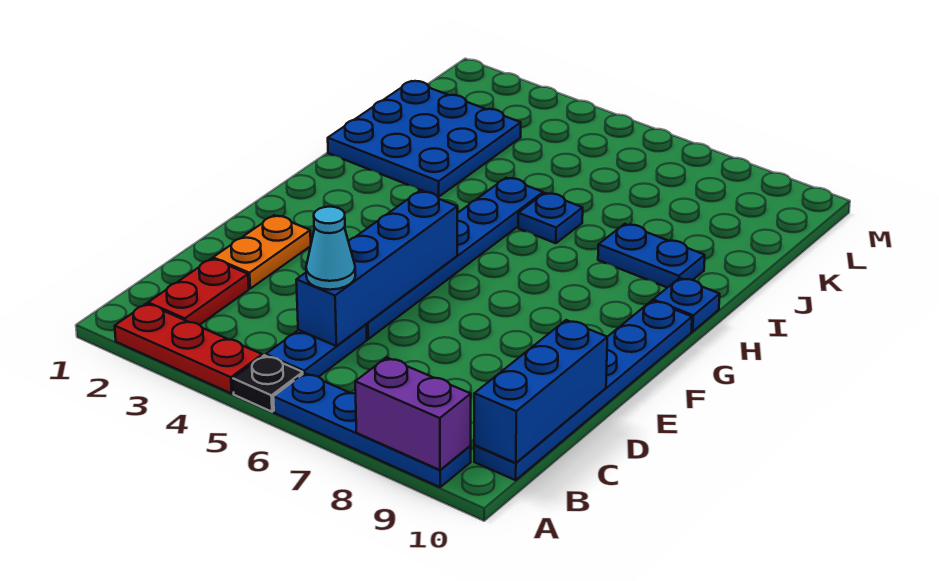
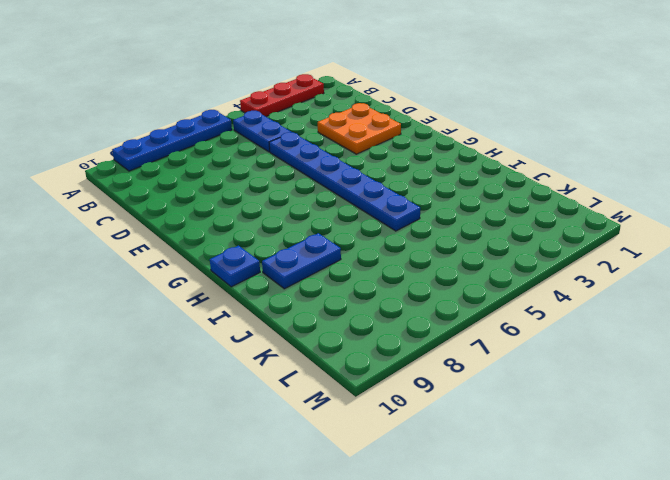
orange 2x2 plate [318,103,401,154] -> orange 1x2 plate [213,215,311,289]
none -> black 1x1 plate [233,355,303,412]
none -> red 1x2 plate [148,259,249,325]
none -> blue 1x6 plate [474,301,692,480]

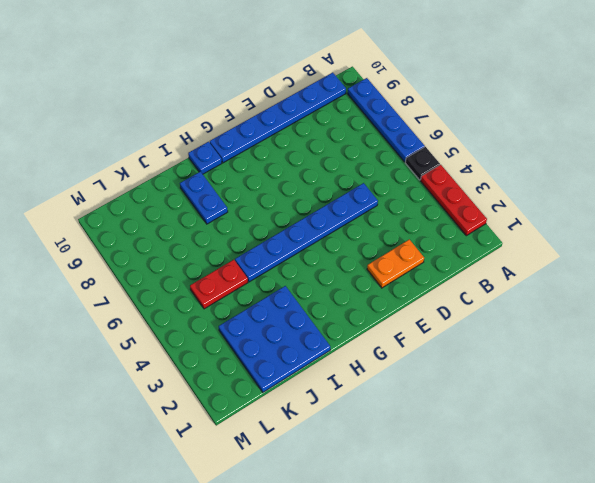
red 1x2 plate [190,260,248,309] -> red 1x2 plate moved to [148,259,249,325]
none -> blue 1x2 plate [266,325,367,377]
none -> blue 1x1 plate [518,193,583,243]
none -> purple 1x2 brick [355,357,471,470]

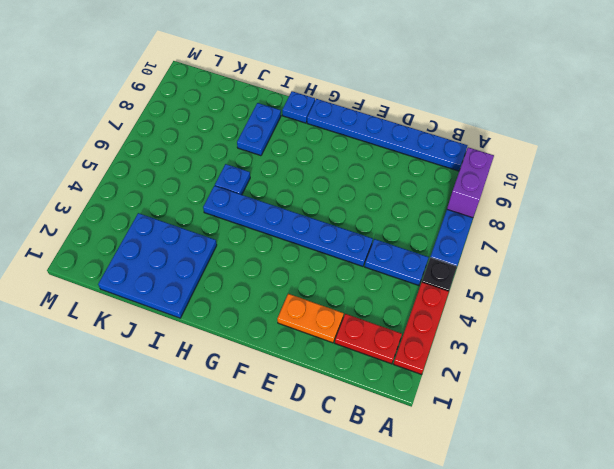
none -> blue 1x3 brick [474,320,607,463]
none -> blue 1x4 brick [296,191,457,346]
none -> cyan 1x1 cone [306,207,356,290]

